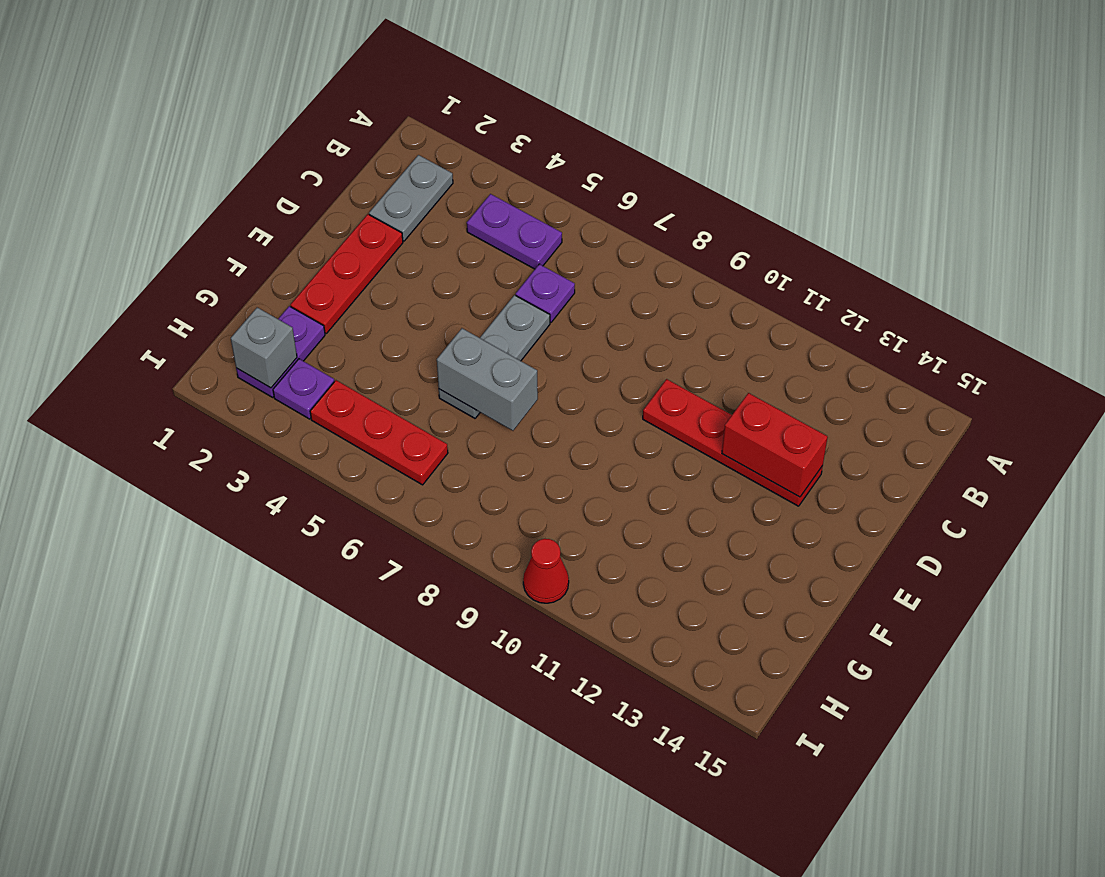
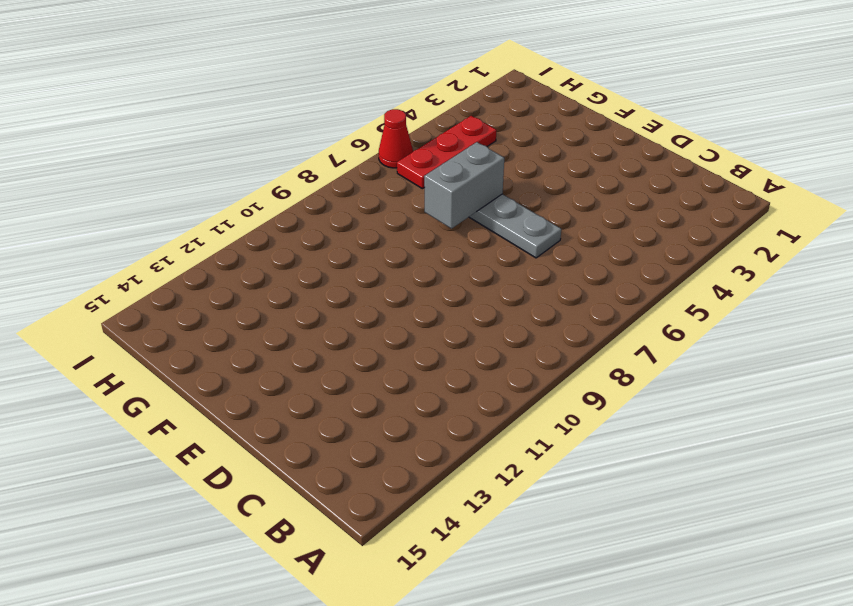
red 1x1 cone [379,109,413,168] -> red 1x1 cone moved to [523,539,569,603]
none -> grey 1x2 plate [369,155,453,241]
none -> purple 1x2 plate [467,194,562,269]
none -> purple 1x1 plate [516,264,575,322]

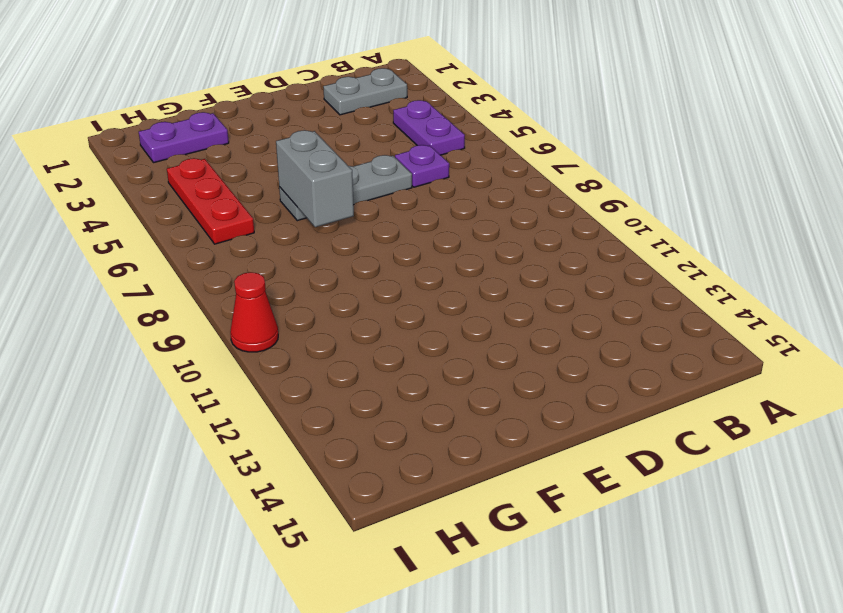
none -> red 1x3 plate [291,214,403,333]
none -> red 1x4 plate [643,379,823,506]
none -> purple 1x1 plate [273,359,334,419]

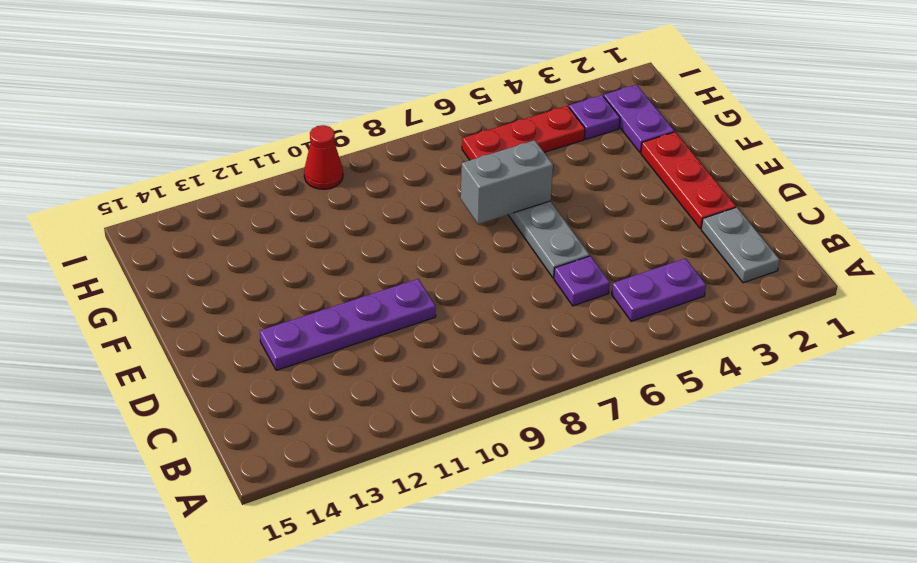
purple 1x4 plate [260,279,436,370] -> red 1x4 plate [643,379,823,506]
none -> red 1x2 brick [722,393,828,497]
none -> grey 1x1 brick [231,307,297,388]

